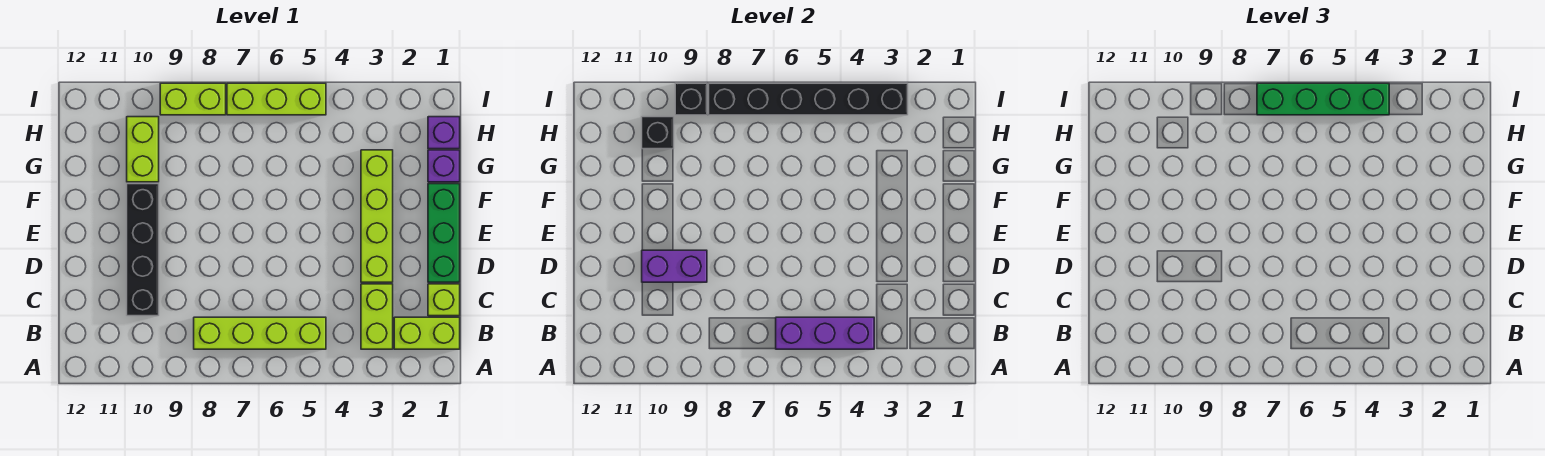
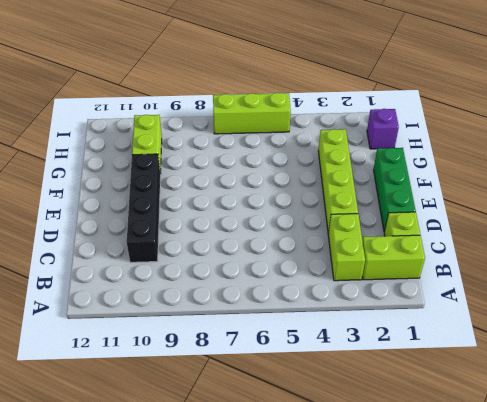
none -> lime 1x4 brick [194,317,326,349]
none -> purple 1x1 brick [428,150,460,182]
none -> lime 1x2 brick [160,83,226,115]

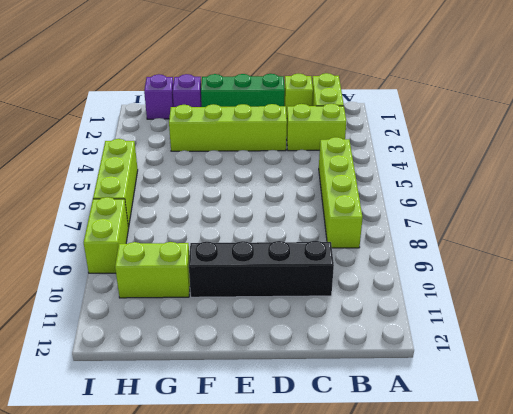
none -> purple 1x3 brick [776,317,874,349]
none -> purple 1x2 brick [642,250,707,282]
none -> black 1x1 brick [642,117,674,149]

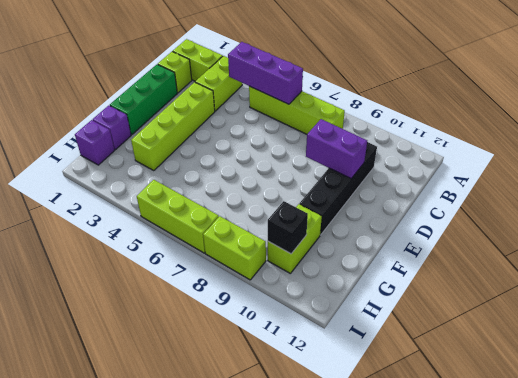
none -> black 1x6 brick [709,83,908,115]
none -> black 1x1 brick [675,83,707,115]
none -> green 1x4 brick [1257,83,1389,115]

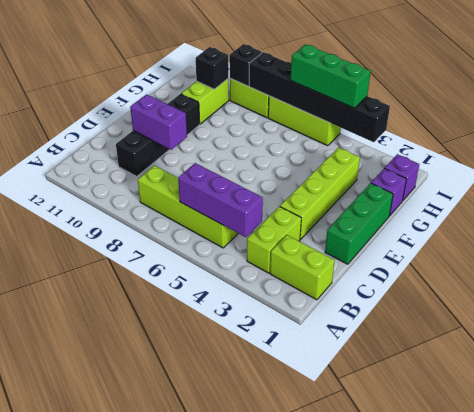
green 1x3 brick [290,44,371,108] -> green 1x4 brick [1257,83,1389,115]
none -> lime 1x1 brick [428,284,460,316]

